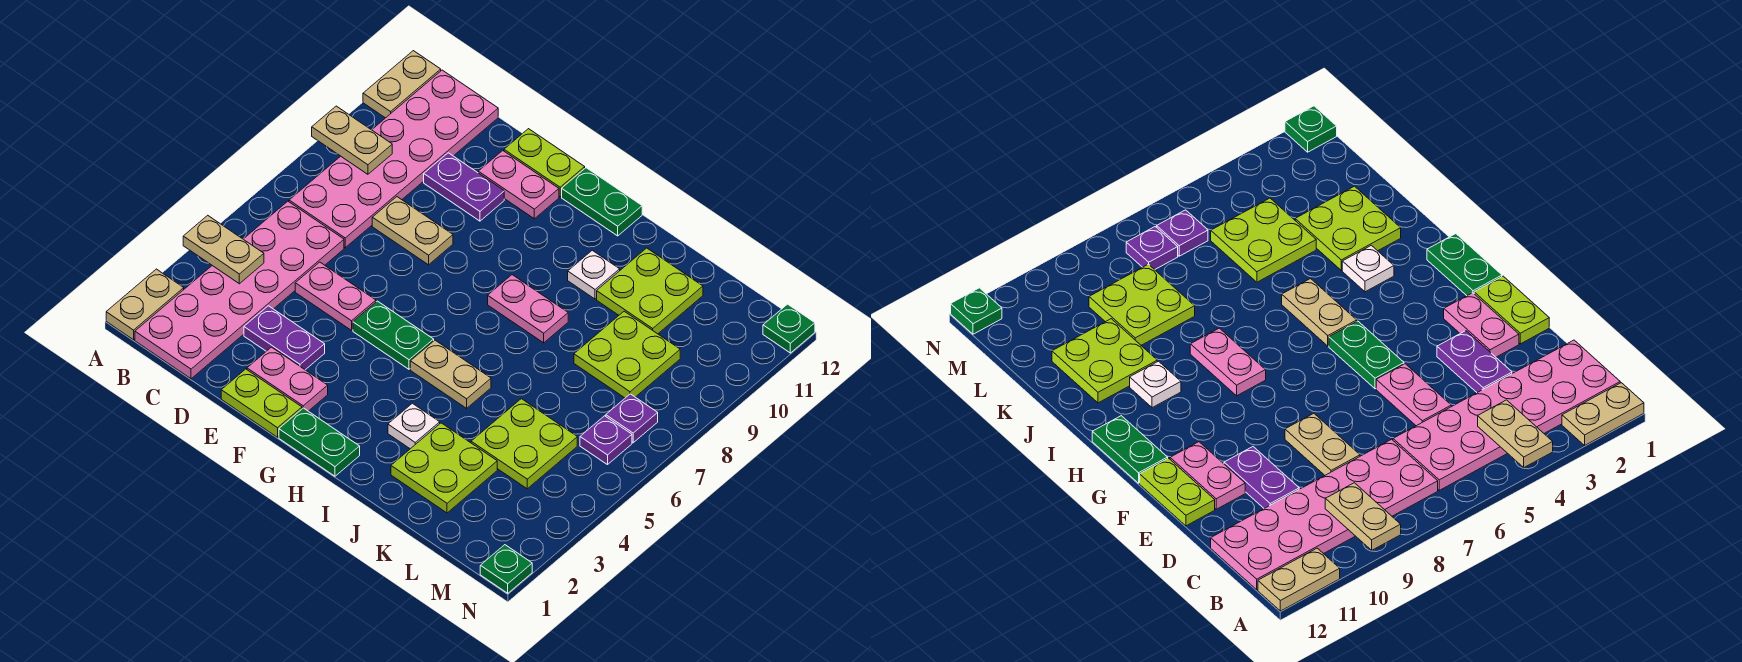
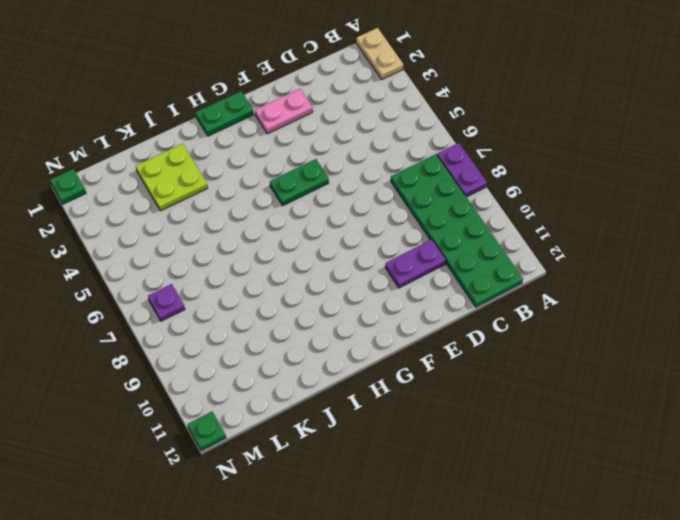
purple 1x2 plate [437,143,487,197] -> purple 1x2 plate turned to [244,306,325,370]
green 2x6 plate [391,154,523,307] -> pink 2x6 plate [289,70,498,247]
none -> tan 1x2 plate [363,51,441,118]
none -> pink 2x6 plate [135,201,344,379]
none -> pink 1x2 plate [295,262,376,330]

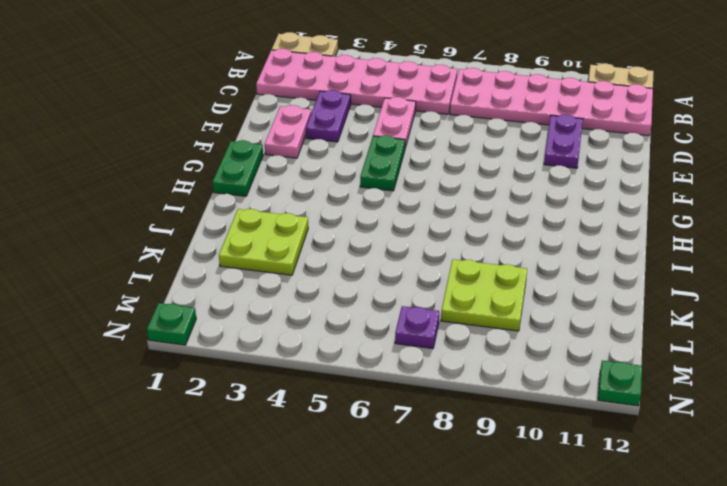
none -> tan 1x2 plate [372,197,453,265]
none -> lime 1x2 plate [221,369,302,437]
none -> pink 1x2 plate [478,151,559,219]

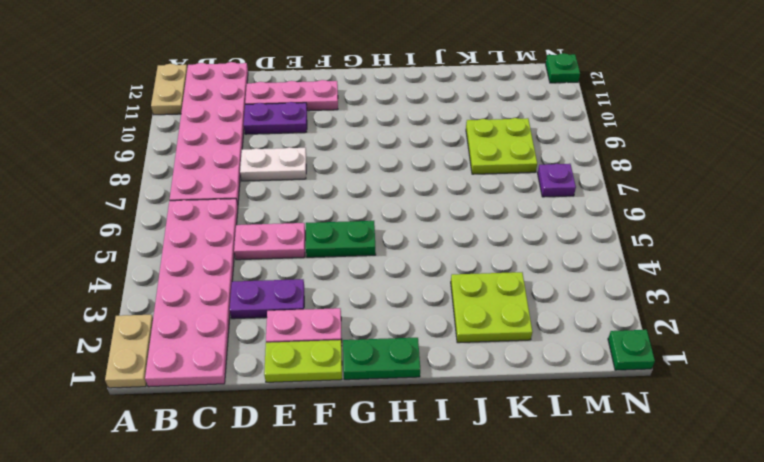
white 1x2 plate [240,147,306,181] -> tan 1x2 plate [372,197,453,265]
pink 1x3 plate [245,80,338,111] -> pink 1x2 plate [478,151,559,219]
none -> lime 1x2 plate [504,129,585,197]
none -> green 1x2 plate [562,168,642,236]
none -> tan 1x2 plate [410,340,491,408]

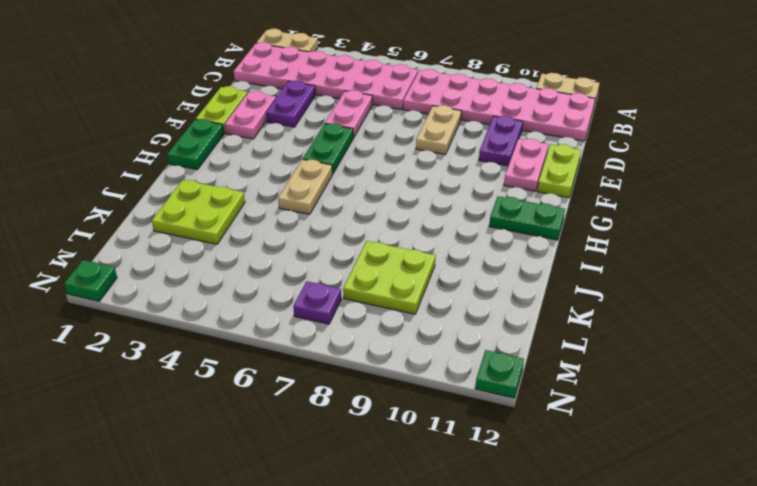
green 1x2 plate [489,196,565,240] -> green 1x2 plate turned to [562,168,642,236]
none -> pink 1x2 plate [488,275,568,343]
none -> white 1x1 plate [388,403,440,449]
none -> white 1x1 plate [568,250,620,299]

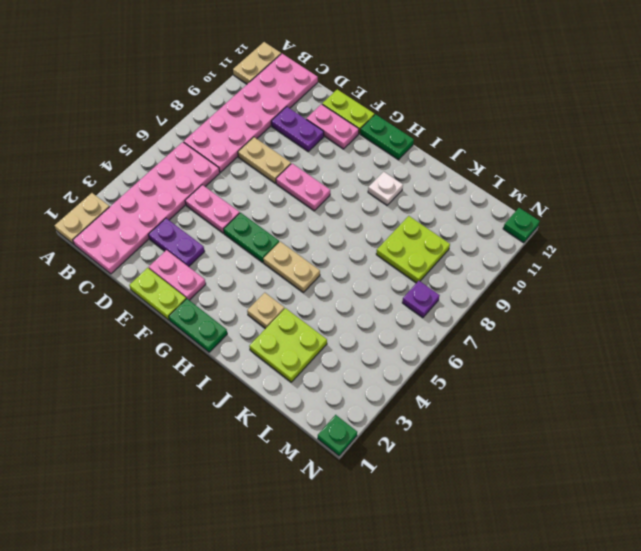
pink 1x2 plate [276,164,330,211] -> pink 1x2 plate moved to [488,275,568,343]
tan 1x1 plate [247,293,285,329] -> white 1x1 plate [388,403,440,449]
none -> lime 2x2 plate [597,248,703,334]
none -> lime 2x2 plate [471,399,577,489]
none -> purple 1x1 plate [580,416,632,465]

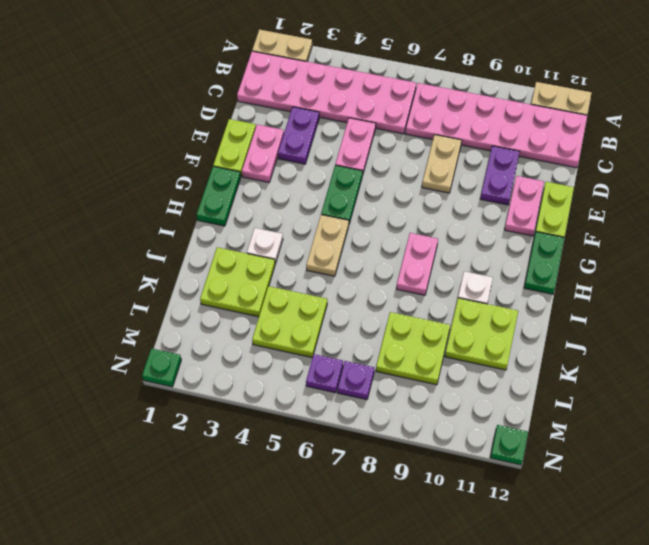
none -> tan 1x2 plate [183,215,264,284]
none -> tan 1x2 plate [312,106,392,174]

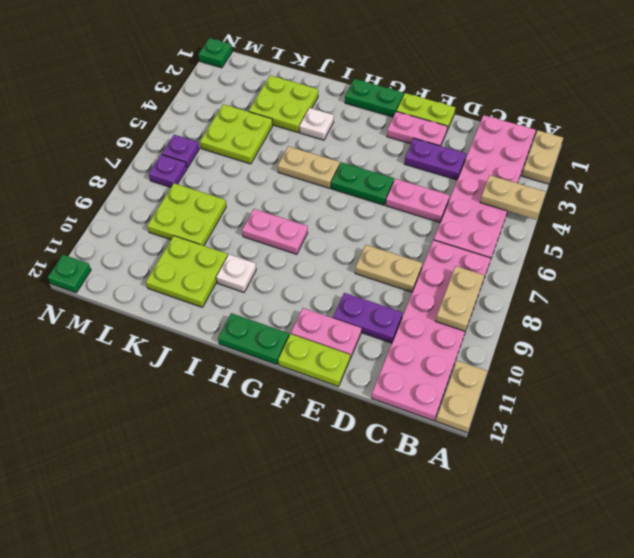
tan 1x2 plate [436,266,485,331] -> tan 1x2 plate turned to [312,106,392,174]

